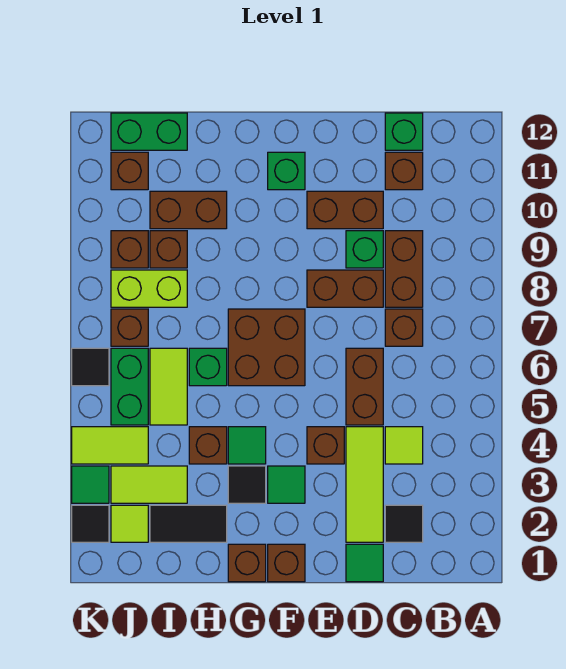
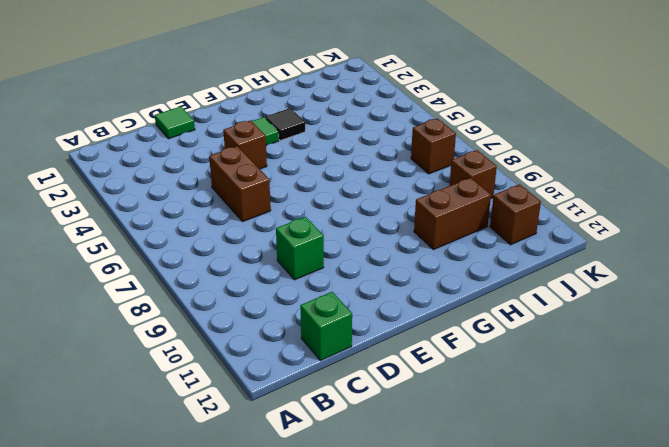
none -> black 1x1 tile [385,505,423,542]
none -> lime 1x1 tile [385,427,423,464]
none -> brown 1x1 brick [385,309,423,346]
none -> brown 1x2 brick [385,231,423,307]

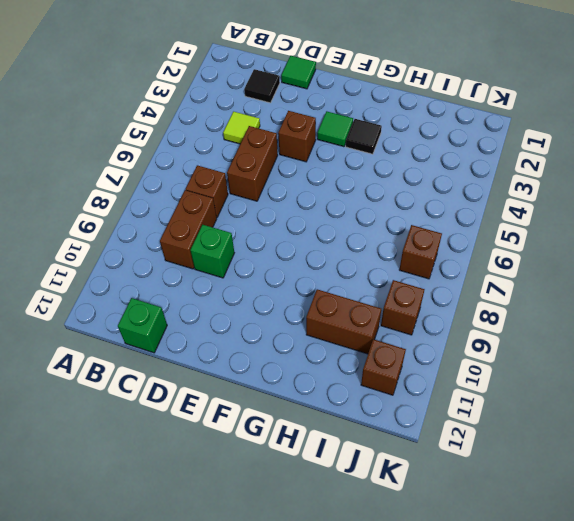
none -> brown 1x1 brick [385,152,423,190]
none -> lime 1x3 tile [346,427,383,542]
none -> brown 1x2 brick [307,270,383,307]
none -> brown 1x2 brick [307,191,383,229]

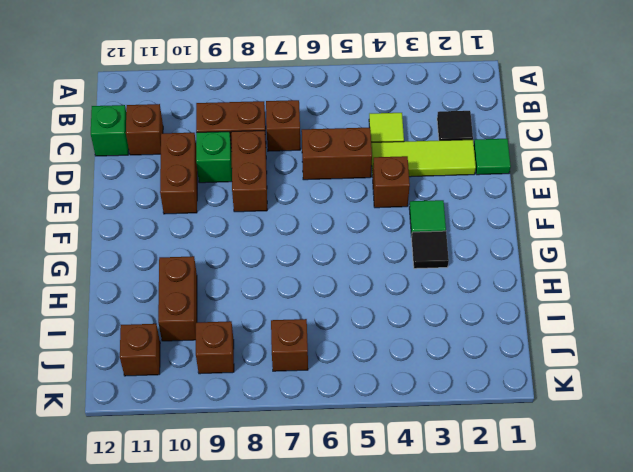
none -> brown 1x1 brick [268,544,305,582]
none -> brown 2x2 brick [228,309,305,386]
none -> green 1x1 brick [268,152,305,190]
none -> brown 1x1 brick [228,544,266,582]

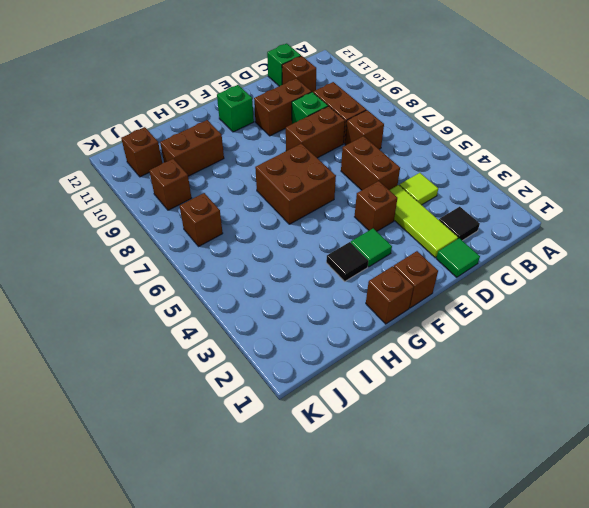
none -> green 1x1 tile [228,427,266,464]
none -> black 1x2 tile [150,505,227,542]
none -> brown 1x1 brick [189,427,227,464]
none -> green 1x1 brick [189,348,227,386]

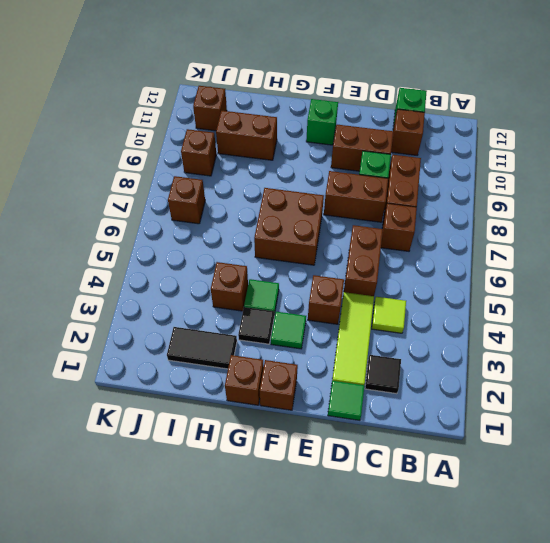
none -> green 1x1 brick [189,348,227,386]
none -> lime 1x2 tile [111,466,187,503]
none -> lime 1x2 tile [150,348,187,425]
none -> lime 1x2 brick [111,270,187,307]

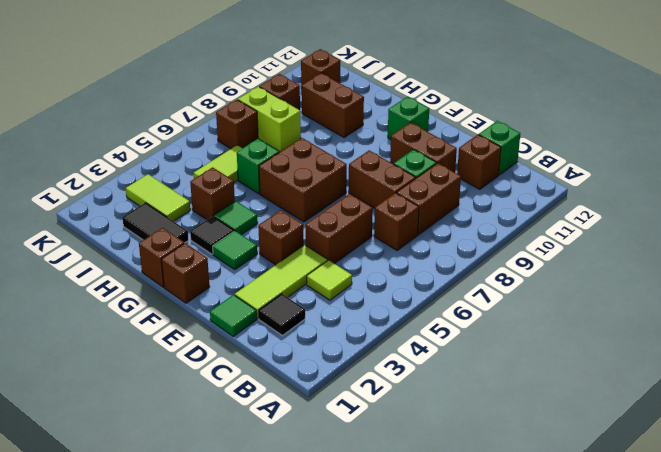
none -> brown 1x1 brick [150,231,187,268]
none -> green 1x2 brick [111,113,187,150]
none -> lime 1x1 tile [111,505,148,542]
none -> lime 1x2 tile [72,427,148,464]

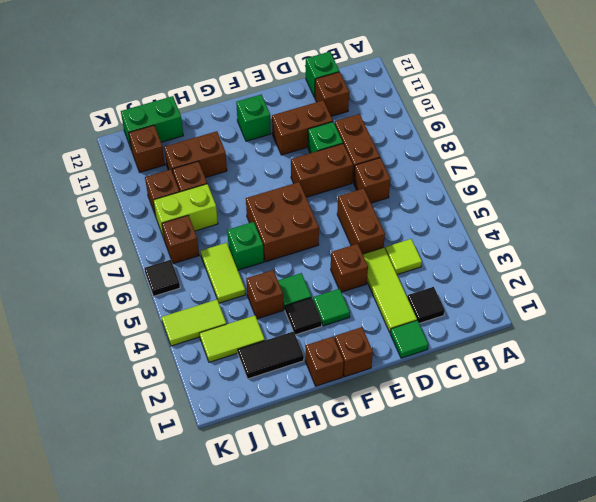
none -> lime 1x1 tile [111,505,148,542]
none -> green 1x2 brick [111,348,148,425]
none -> black 1x1 tile [72,505,109,542]
none -> green 1x1 tile [72,466,109,503]

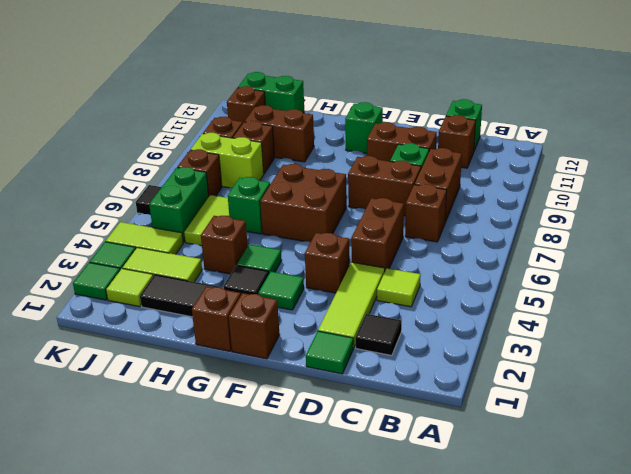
green 1x1 tile [73,262,120,300] -> black 1x1 tile [72,505,109,542]

